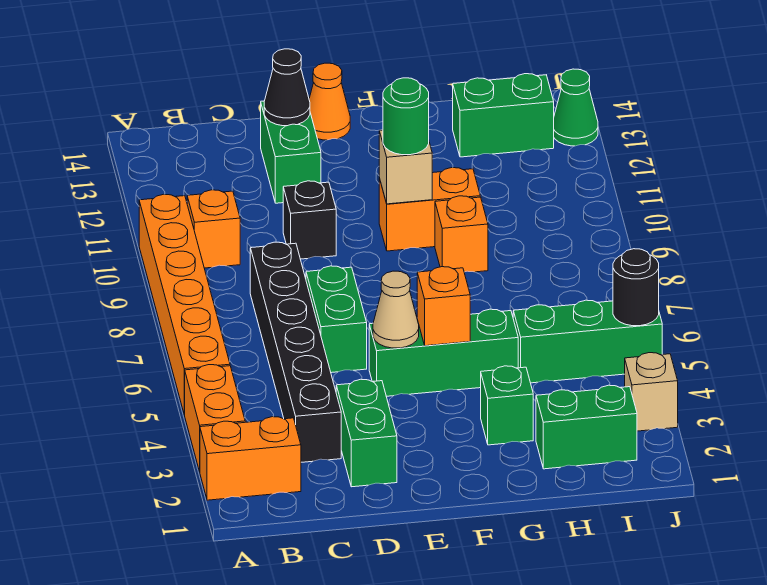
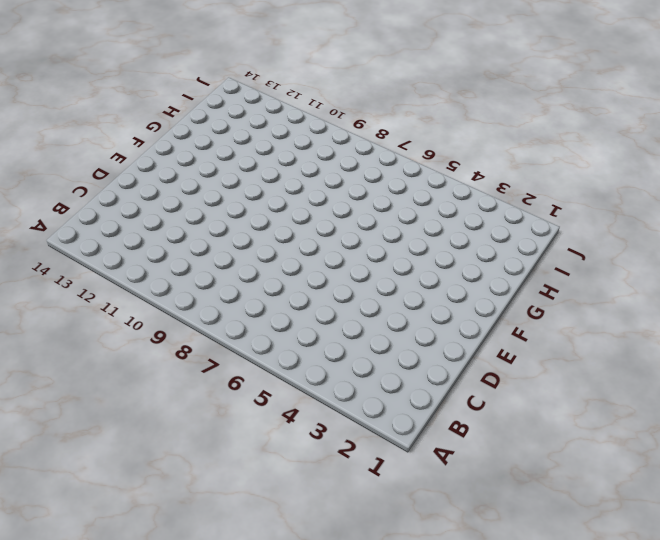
none -> orange 1x2 brick [200,417,301,500]
none -> orange 1x2 brick [185,365,245,472]
none -> orange 1x6 brick [139,194,230,415]

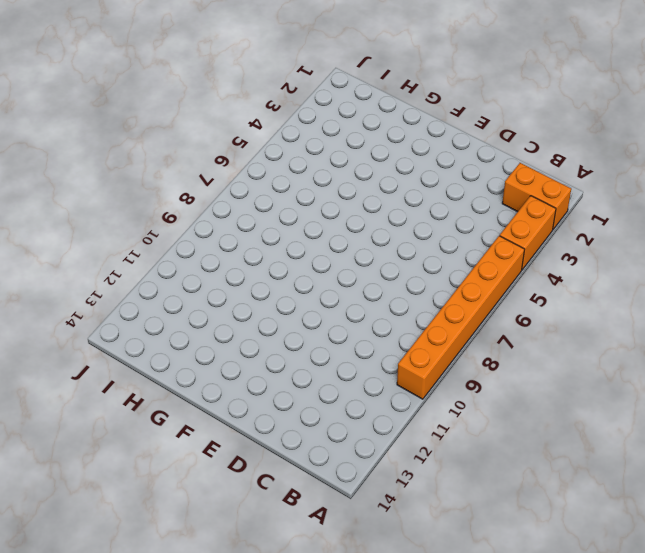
none -> orange 1x1 brick [187,190,240,268]
none -> black 1x6 brick [250,242,341,462]
none -> green 1x2 brick [336,379,397,487]

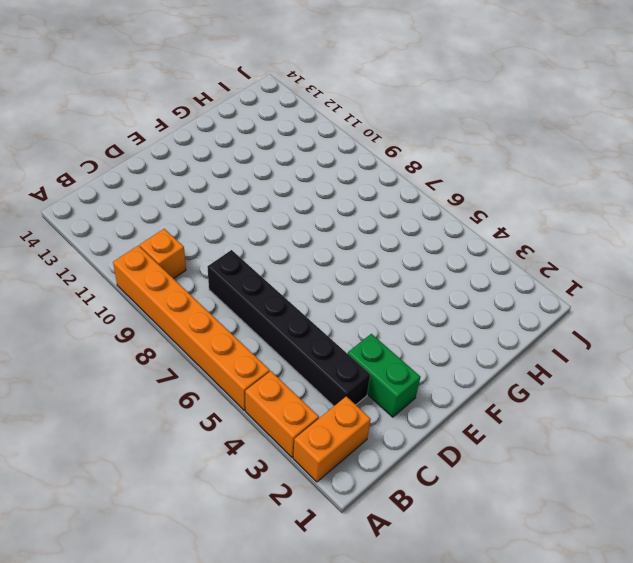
none -> green 1x2 brick [306,266,367,373]
none -> black 1x1 brick [283,181,336,259]
none -> green 1x2 brick [261,101,321,203]

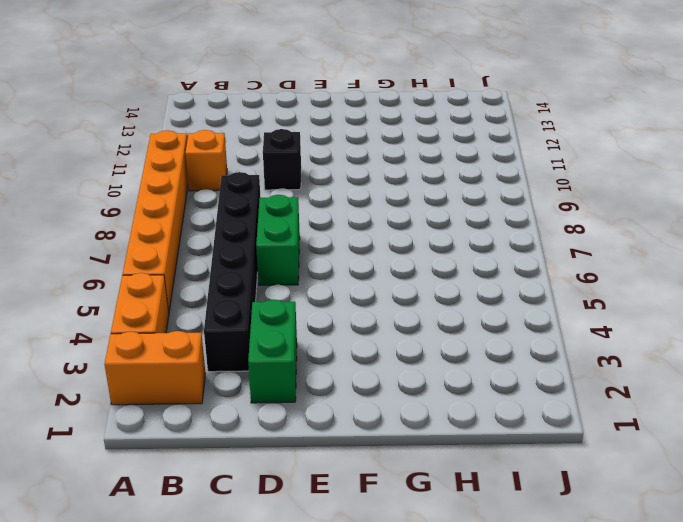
none -> green 1x2 brick [261,101,321,203]
none -> green 1x3 brick [369,309,518,396]
none -> orange 1x1 cone [309,63,350,140]

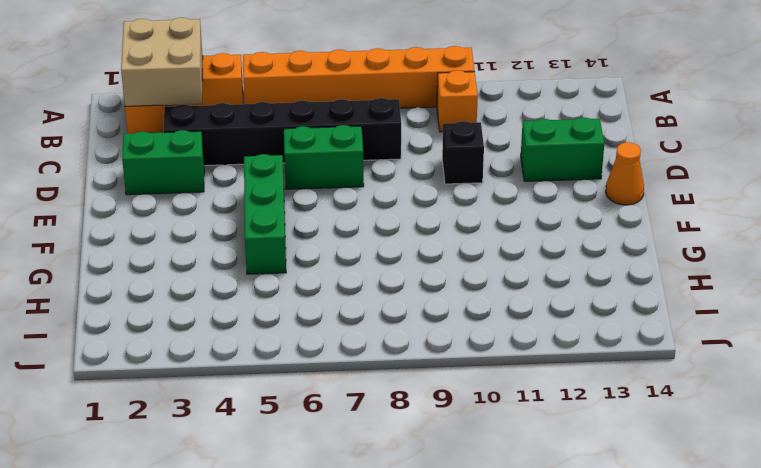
tan 2x2 brick [121,18,203,106] -> none
none -> orange 1x2 brick [379,168,480,251]
none -> green 1x1 brick [481,366,533,445]
none -> orange 1x1 brick [435,196,488,272]

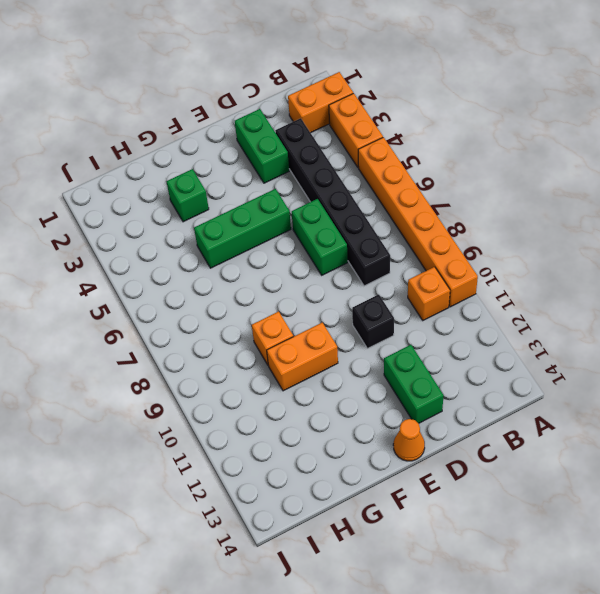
none -> green 1x2 brick [536,385,637,469]
none -> green 1x3 brick [513,300,662,383]
none -> green 1x2 brick [453,74,554,157]

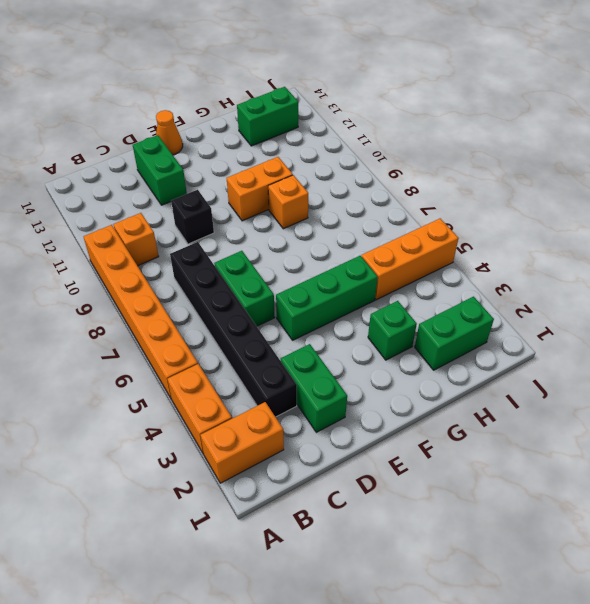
orange 1x3 brick [362,218,459,300] -> green 1x3 brick [513,300,662,383]
none -> tan 1x1 brick [625,353,678,431]
none -> green 1x1 cone [554,69,598,146]
none -> black 1x1 cone [264,49,310,126]

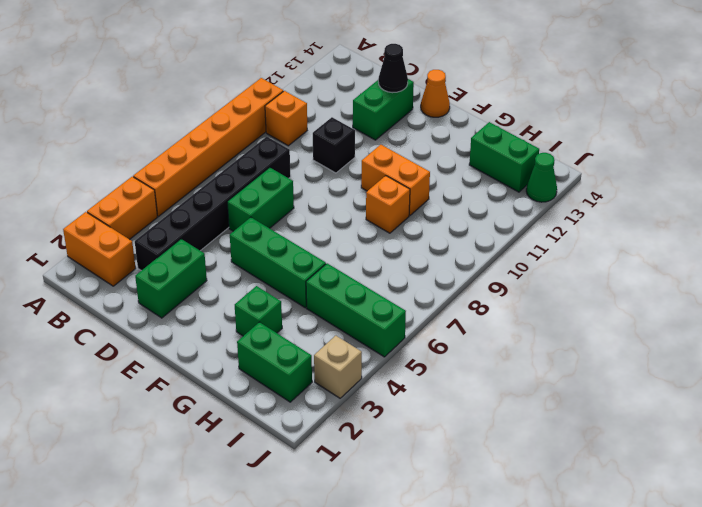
none -> tan 1x1 cone [373,271,419,348]
none -> orange 1x1 brick [417,267,470,346]
none -> tan 1x1 brick [379,130,432,204]

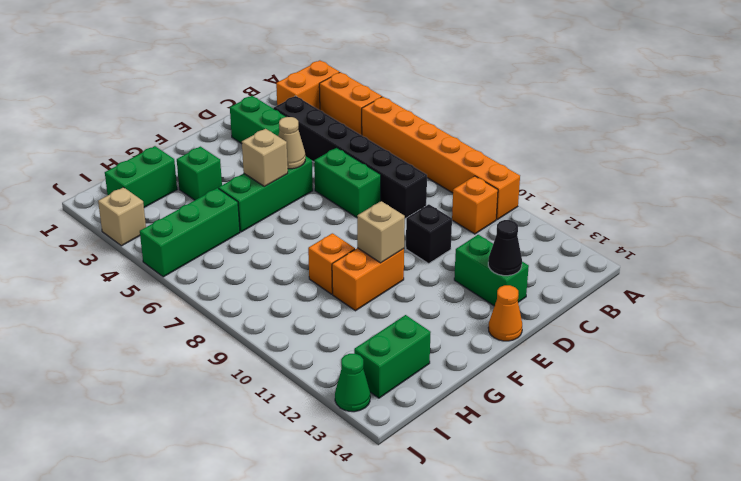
tan 1x1 brick [242,129,288,187] -> orange 1x1 brick [417,267,470,346]
none -> black 1x1 round brick [613,249,659,326]
none -> green 1x1 round brick [383,78,429,155]

